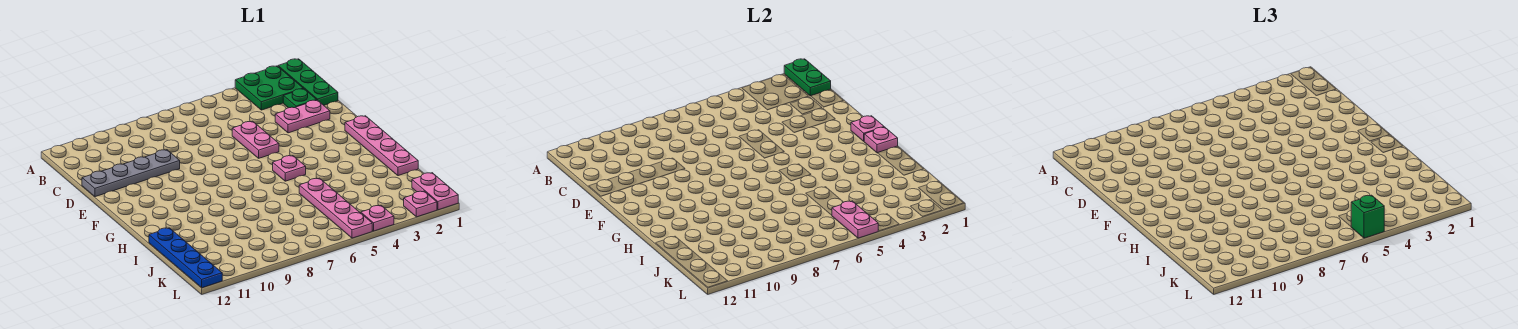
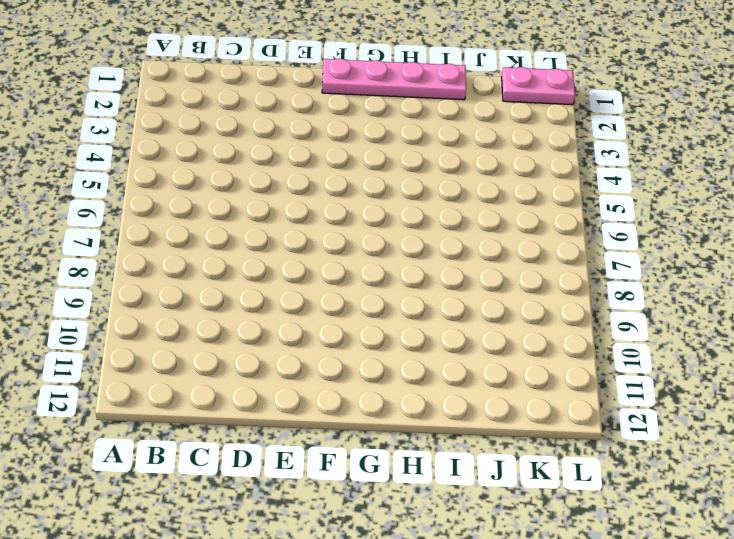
none -> green 1x3 plate [278,59,338,105]
none -> green 2x2 plate [235,66,303,110]
none -> green 1x1 plate [283,89,316,108]

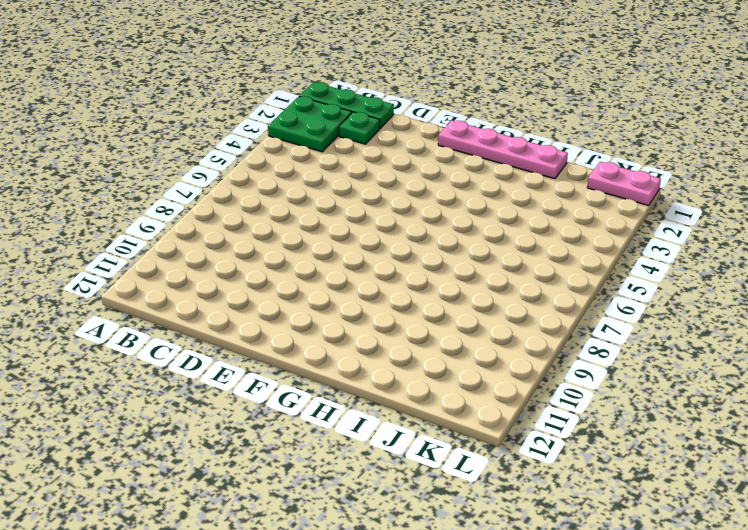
none -> pink 1x2 plate [275,100,330,133]
none -> pink 1x2 plate [232,121,279,158]
none -> grey 1x4 plate [82,150,180,197]

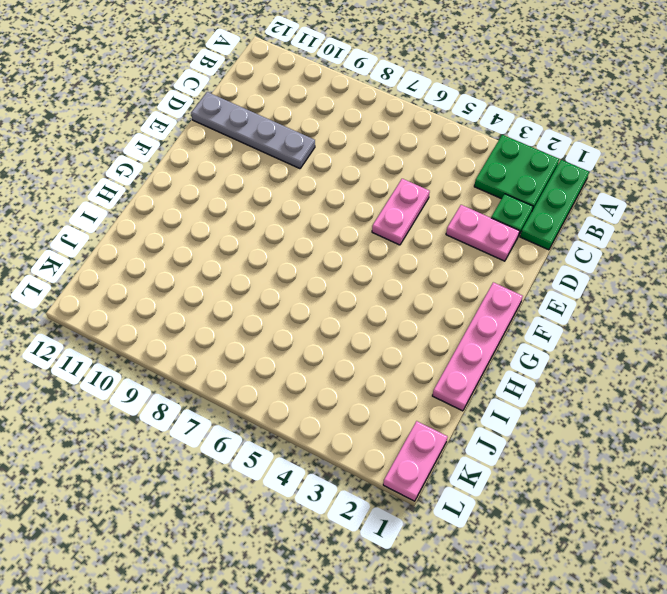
none -> pink 1x1 plate [273,156,306,181]
none -> pink 1x4 plate [299,178,372,238]
none -> blue 1x4 plate [149,228,222,288]

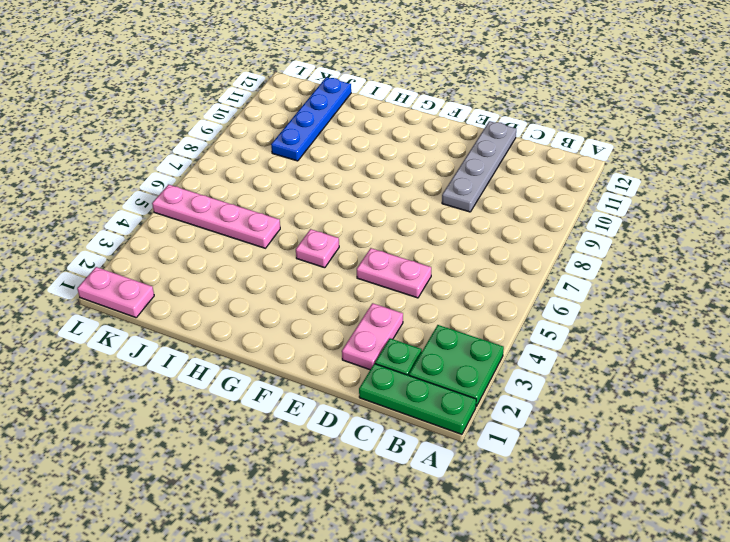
blue 1x4 plate [271,77,351,161] -> blue 1x4 plate turned to [149,228,222,288]
none -> pink 1x4 plate [345,116,418,176]
none -> pink 1x1 plate [404,191,437,217]
none -> pink 1x1 plate [361,206,394,231]

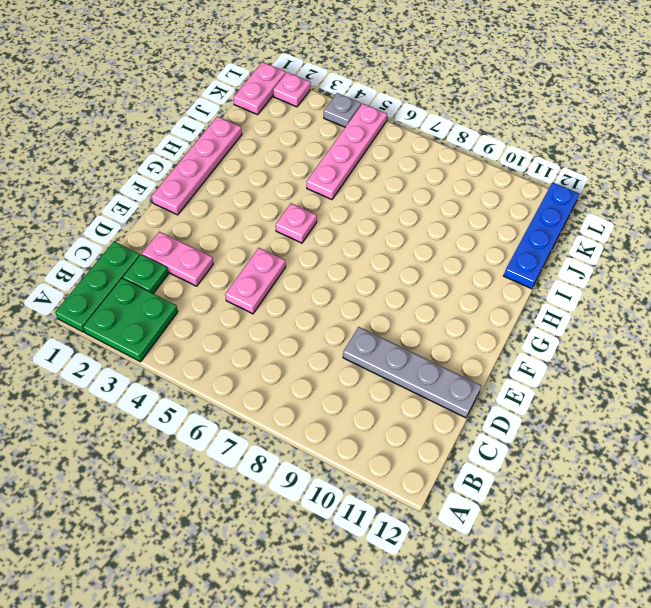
grey 1x1 plate [324,93,361,127] -> pink 1x1 plate [361,206,394,231]
none -> green 1x2 plate [784,59,831,96]
none -> pink 1x1 plate [851,116,884,141]
none -> pink 1x1 plate [864,127,898,153]

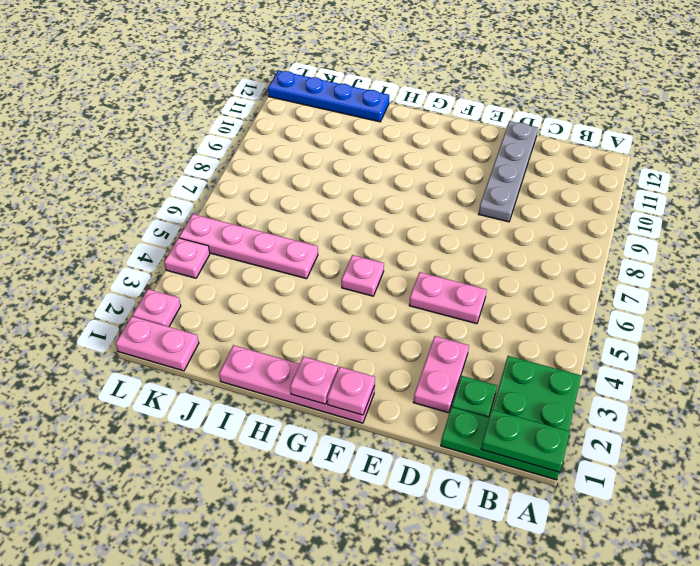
none -> pink 1x2 plate [832,201,878,238]
none -> green 1x1 brick [1351,195,1384,238]

